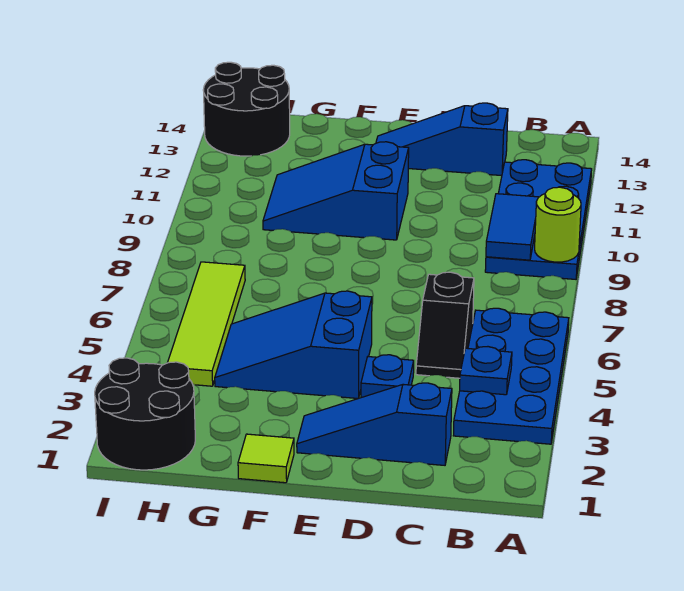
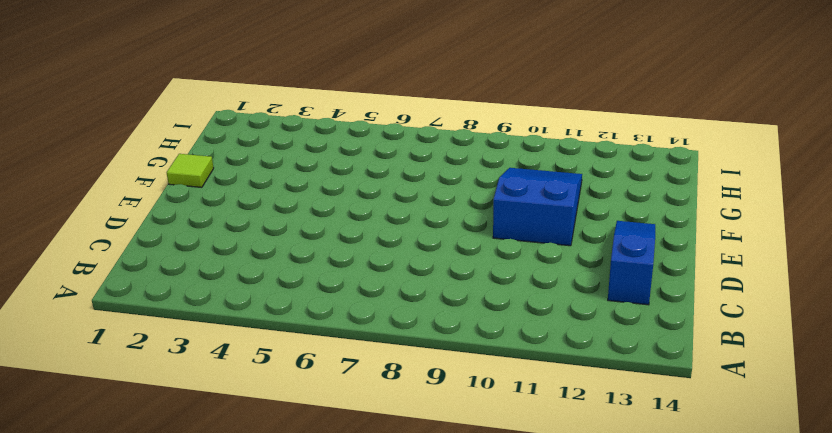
none -> blue 2x4 plate [453,308,569,444]
none -> blue 2x4 plate [485,160,592,279]
none -> blue 1x3 slope [297,383,452,465]

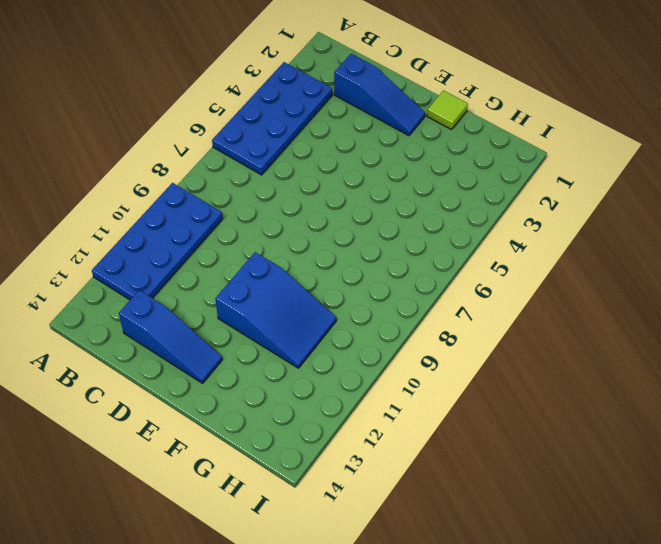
none -> black 1x2 slope [416,272,474,378]
none -> blue 1x1 plate [361,355,414,398]
none -> blue 2x3 slope [215,291,372,399]

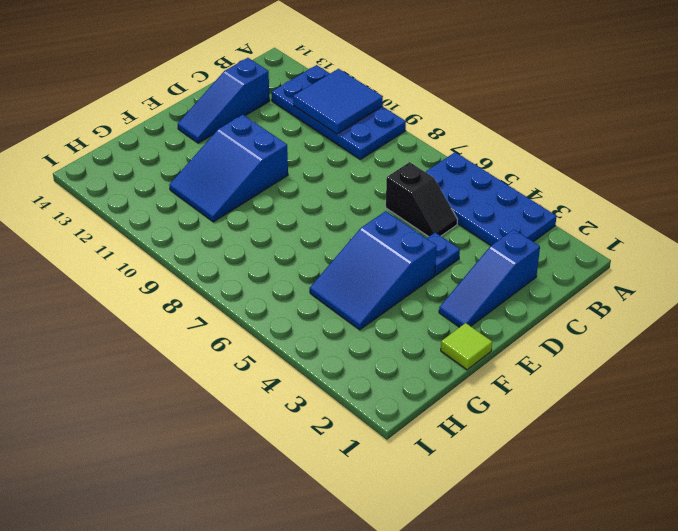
blue 2x2 tile [293,69,383,134] -> blue 1x2 tile [486,194,539,260]
none -> black 2x2 round brick [95,358,195,470]
none -> lime 1x4 tile [168,262,245,386]
none -> black 2x2 round brick [203,62,290,156]

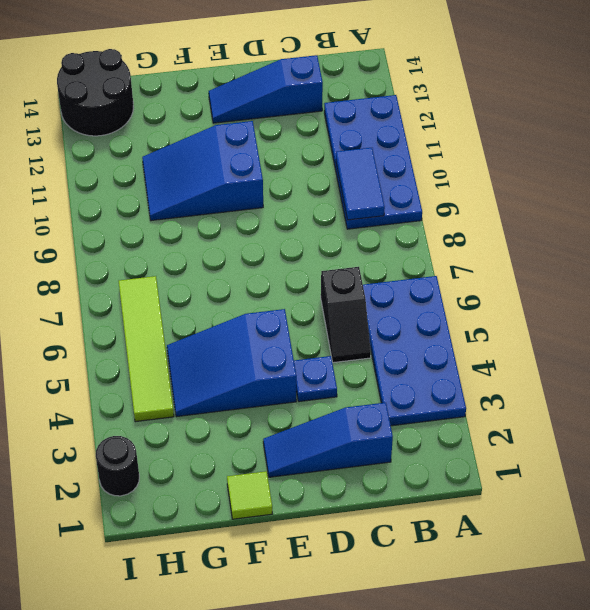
black 1x1 round brick [96,436,139,496] -> black 2x2 round brick [95,358,195,470]
none -> lime 1x1 round brick [535,187,581,262]
none -> blue 1x1 plate [460,347,512,395]

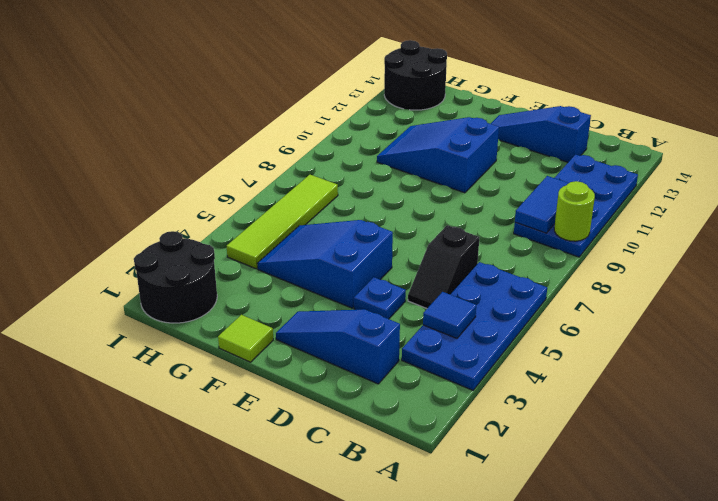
blue 1x1 tile [423,292,476,338] -> blue 1x1 plate [460,347,512,395]

